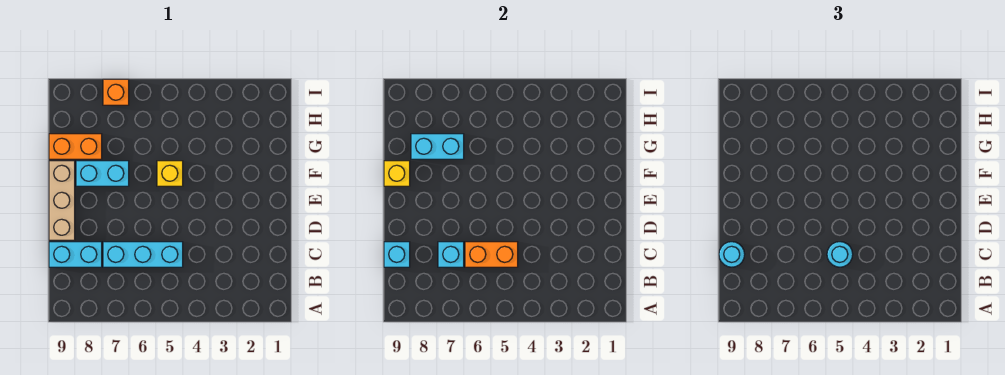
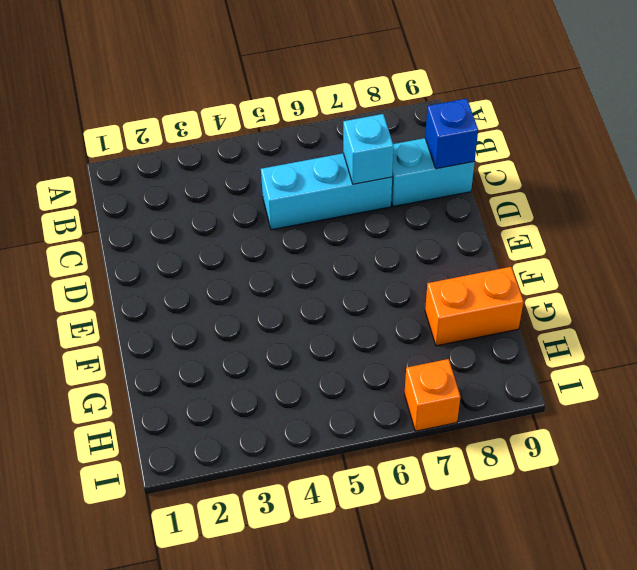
blue 1x1 brick [425,99,478,169] -> cyan 1x1 brick [384,242,410,267]
none -> tan 1x3 brick [49,161,75,240]
none -> yellow 1x1 brick [157,161,183,186]
none -> cyan 1x2 brick [76,161,129,186]

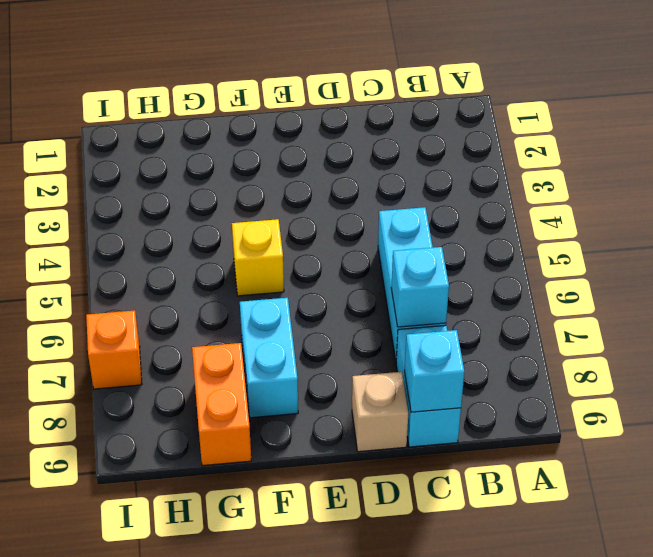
tan 1x1 brick [352,372,408,452] -> tan 1x3 brick [49,161,75,240]
none -> orange 1x2 brick [465,242,518,267]
none -> yellow 1x1 brick [384,161,410,186]
none -> cyan 1x2 brick [411,134,464,159]

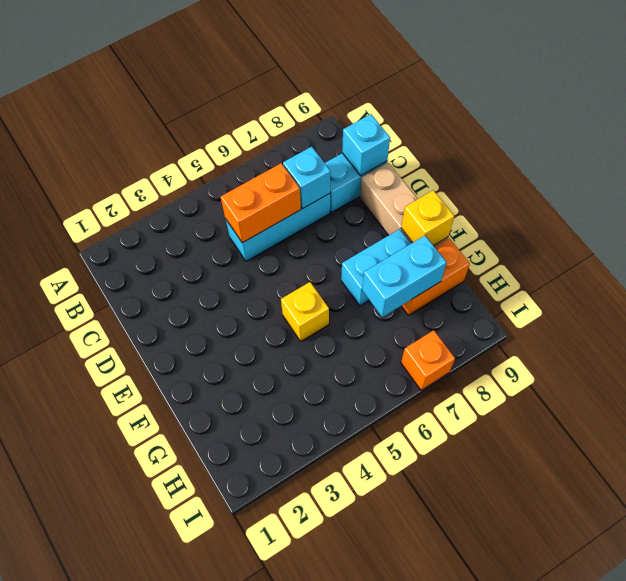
none -> cyan 1x1 round brick [827,242,853,267]
none -> cyan 1x1 round brick [719,242,745,267]

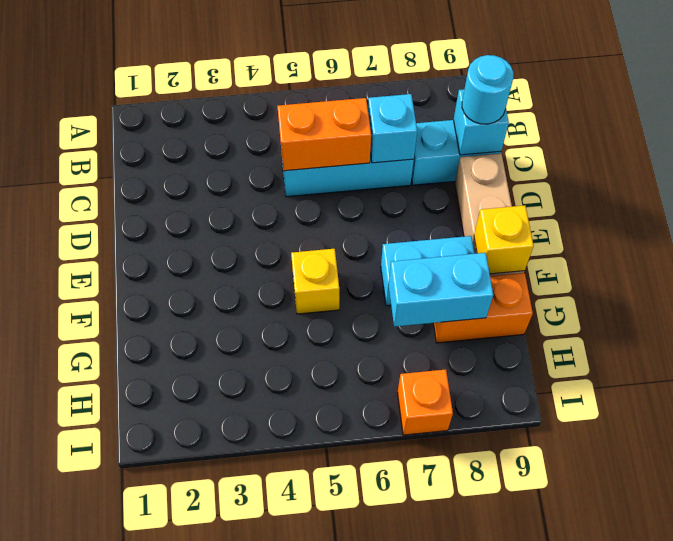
none -> cyan 1x1 round brick [827,242,853,267]

